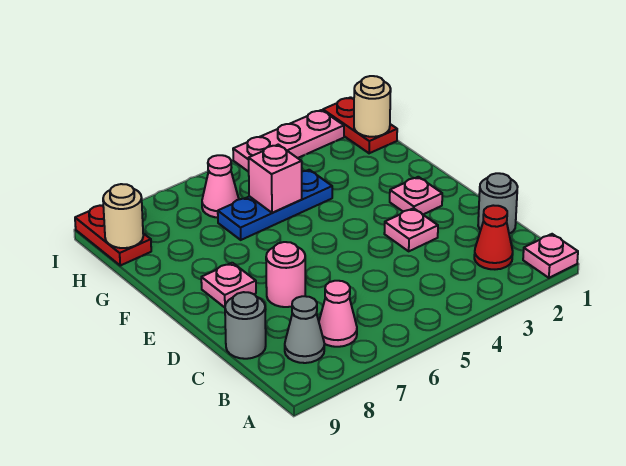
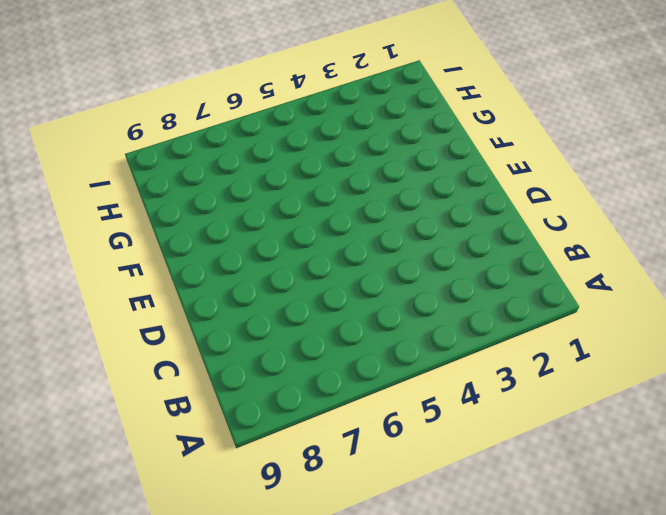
none -> pink 1x1 plate [523,234,578,278]
none -> red 1x1 cone [474,205,513,269]
none -> pink 1x1 cone [319,281,357,347]

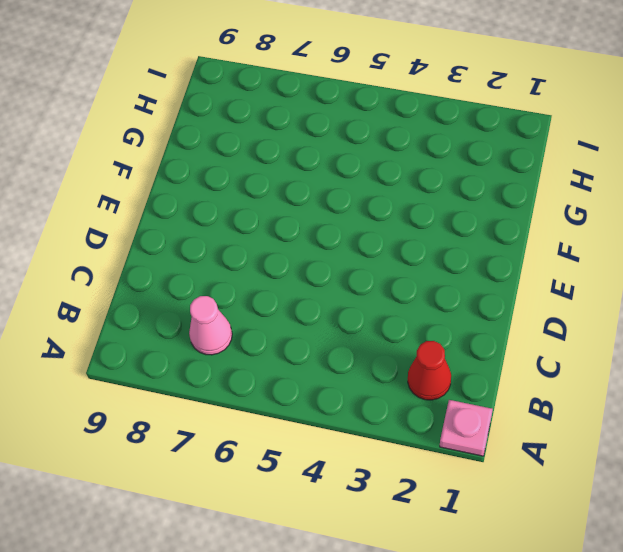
none -> grey 1x1 cone [285,296,324,363]
none -> grey 1x1 round brick [478,173,518,234]
none -> grey 1x1 round brick [225,292,266,359]

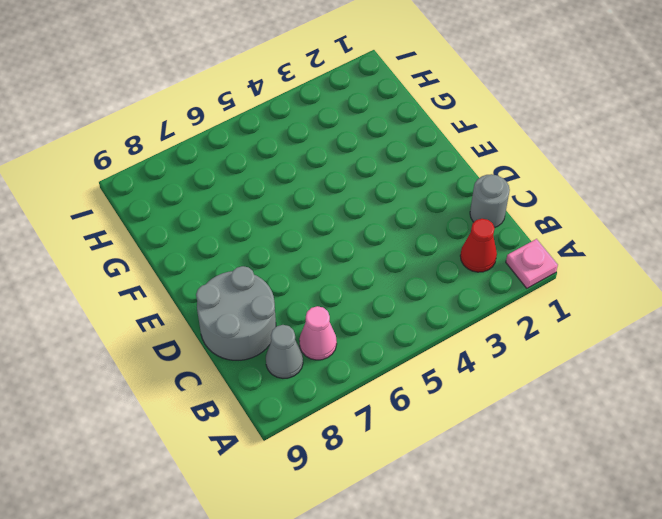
grey 2x2 round brick [196,266,276,360] -> grey 1x1 round brick [225,292,266,359]
none -> pink 1x1 plate [384,208,438,251]
none -> pink 1x1 round brick [266,242,305,307]
none -> pink 1x1 plate [390,177,442,214]

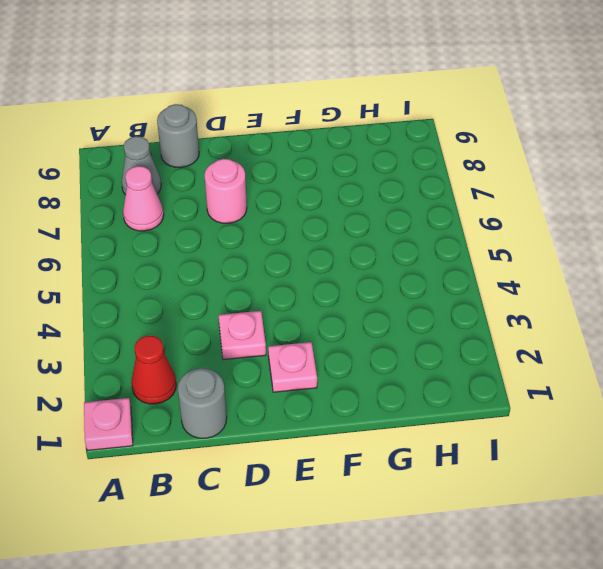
none -> pink 1x1 plate [201,263,256,307]
none -> blue 1x3 plate [218,170,332,240]
none -> red 1x2 plate [323,97,397,153]

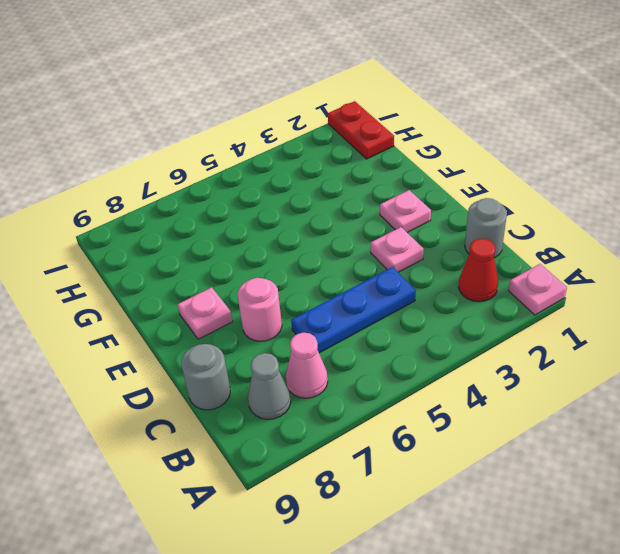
blue 1x3 plate [291,267,416,353] -> blue 1x3 plate moved to [218,170,332,240]
none -> pink 1x1 cone [202,155,239,218]
none -> red 1x2 plate [75,205,151,265]
none -> pink 1x3 plate [233,110,344,172]

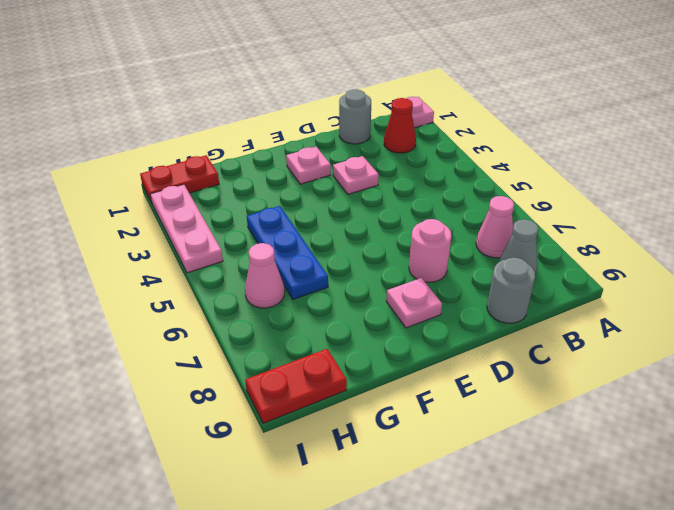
none -> pink 1x1 brick [249,145,302,213]
none -> tan 1x1 round brick [354,76,391,137]
none -> tan 1x1 round brick [103,184,143,248]

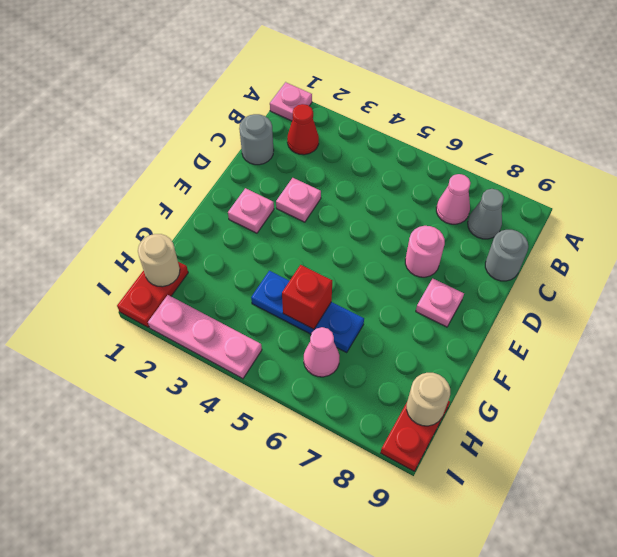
red 1x1 brick [282,265,332,329] -> pink 1x1 brick [249,145,302,213]

